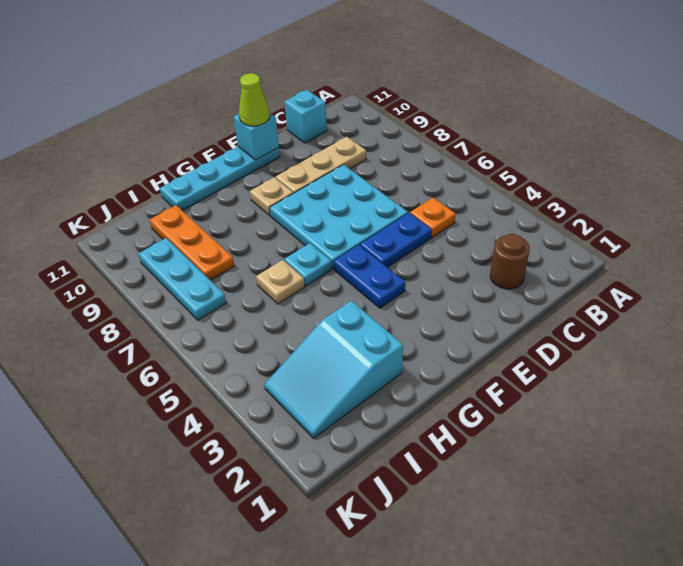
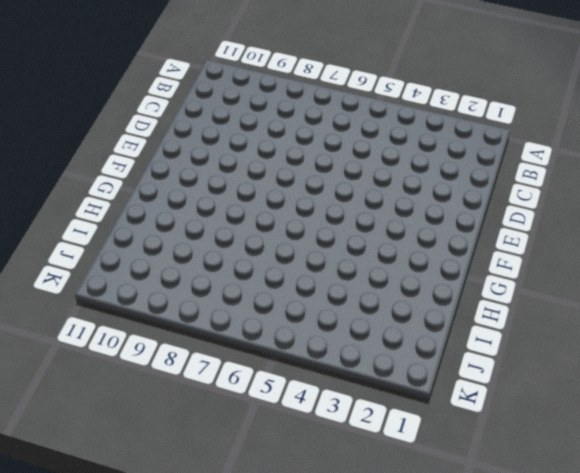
none -> brown 1x1 round brick [490,234,530,289]
none -> orange 1x1 plate [410,198,456,238]
none -> tan 1x3 plate [276,137,366,193]

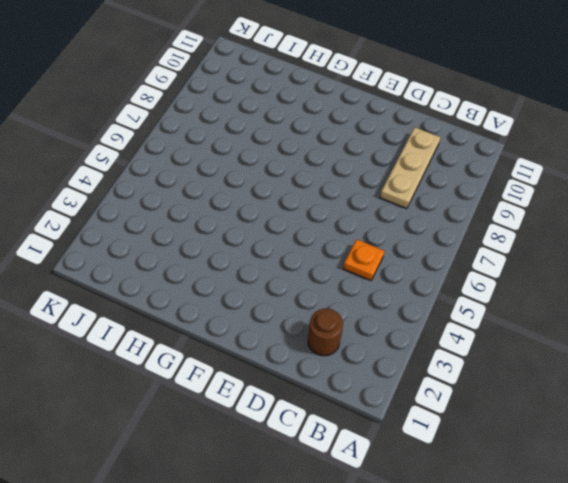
tan 1x3 plate [380,127,441,209] -> tan 1x3 plate turned to [276,137,366,193]
none -> cyan 1x1 brick [285,90,327,143]
none -> blue 1x2 plate [360,213,432,267]
none -> cyan 3x3 plate [270,165,408,269]

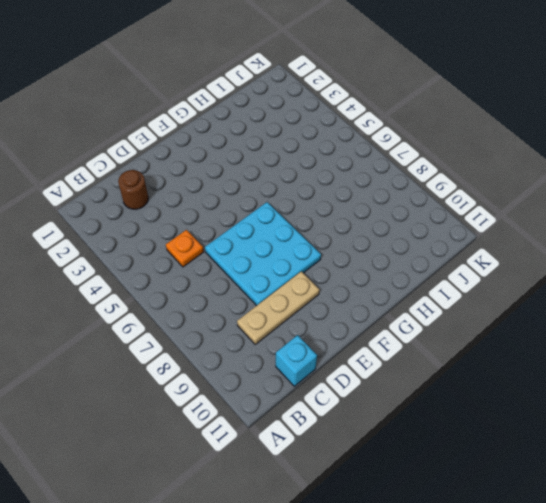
none -> blue 1x2 plate [360,213,432,267]
none -> cyan 1x4 plate [160,147,280,211]
none -> blue 1x2 plate [334,245,405,308]

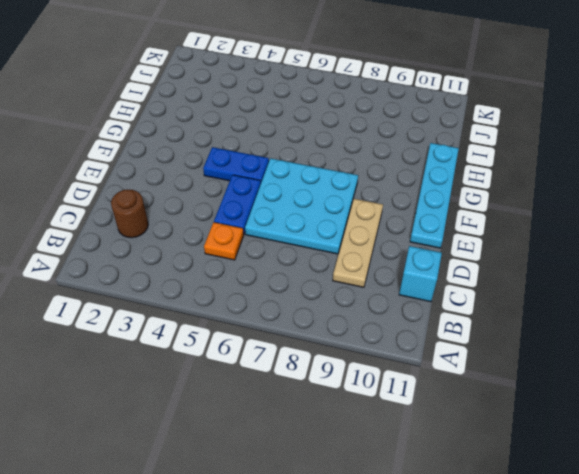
none -> tan 1x1 plate [250,177,293,215]
none -> cyan 1x1 plate [284,243,332,286]
none -> cyan 2x3 slope [264,301,403,438]

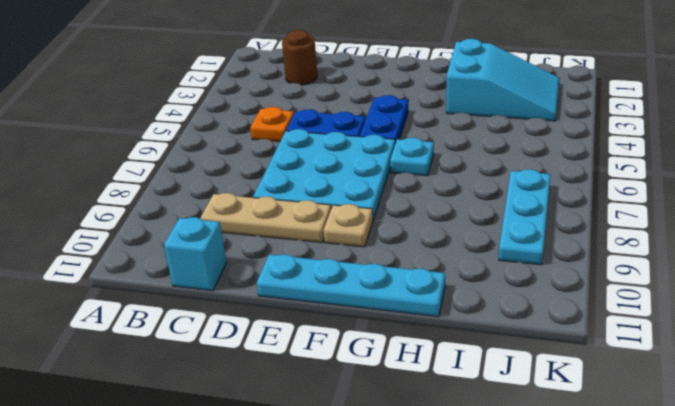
none -> tan 1x1 plate [256,260,305,304]
none -> orange 1x3 plate [150,205,234,280]
none -> cyan 1x1 brick [234,114,279,160]

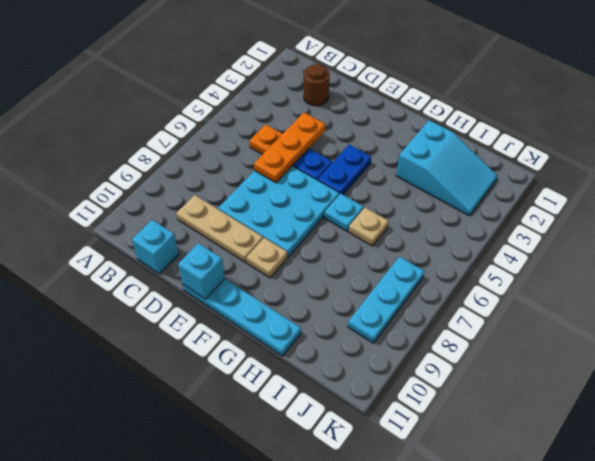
orange 1x3 plate [254,113,325,183] -> orange 1x3 plate moved to [150,205,234,280]
none -> lime 1x1 cone [239,73,270,126]

